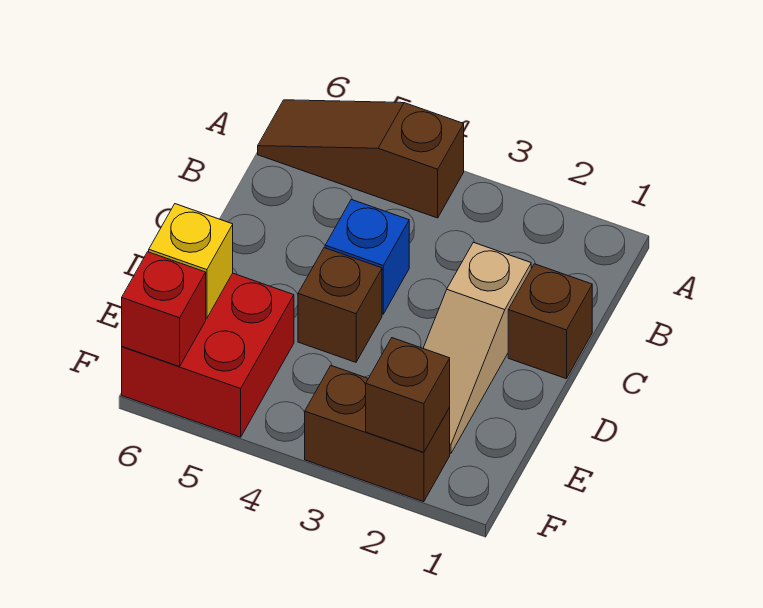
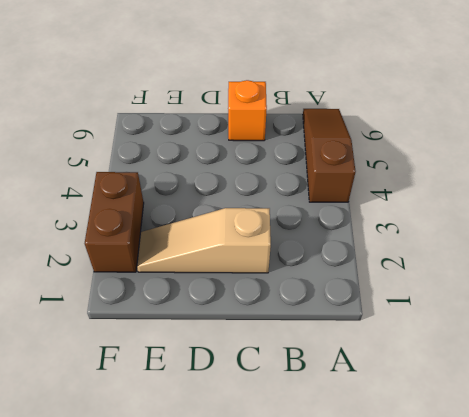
orange 1x1 brick [228,80,267,141] -> none
none -> brown 1x1 brick [508,264,592,379]
none -> blue 1x1 brick [325,200,409,314]

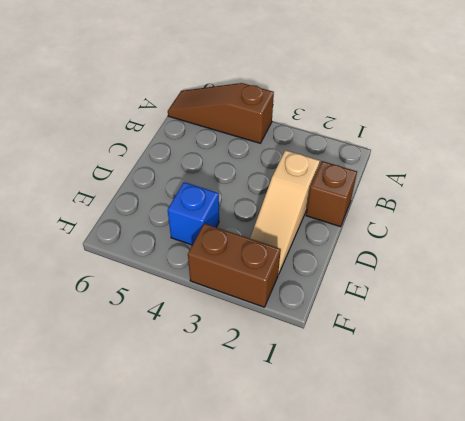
blue 1x1 brick [168,182,219,245] -> blue 1x1 brick moved to [325,200,409,314]
none -> brown 1x1 brick [298,248,382,362]
none -> red 2x2 brick [122,273,294,437]

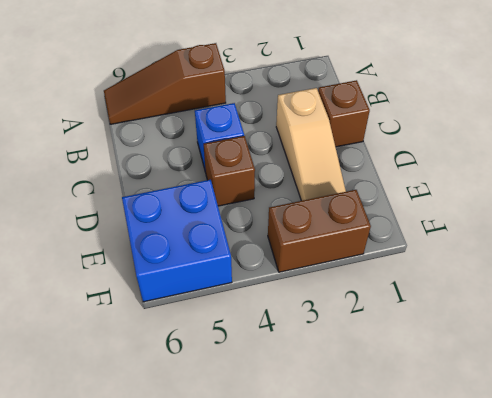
blue 2x2 brick [122,180,232,302] -> red 2x2 brick [122,273,294,437]
none -> yellow 1x1 brick [149,204,233,318]
none -> brown 1x1 brick [366,338,450,452]

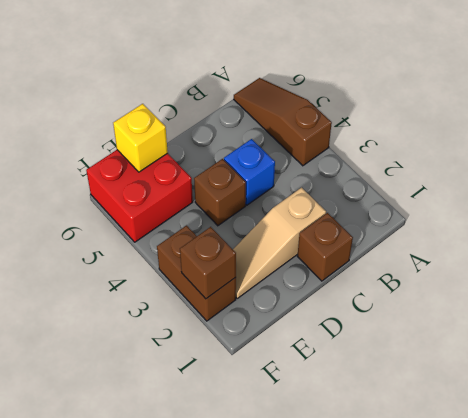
none -> red 1x1 brick [122,252,206,367]

